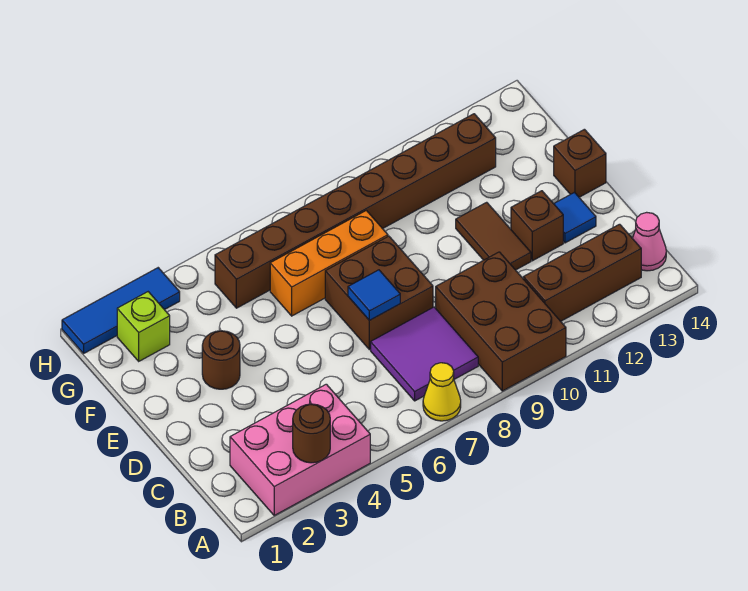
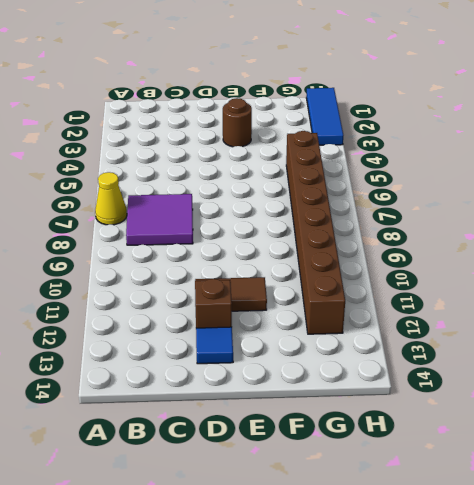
none -> pink 2x3 brick [230,384,370,515]
none -> brown 2x3 brick [436,252,566,391]
none -> brown 1x3 brick [523,224,641,321]

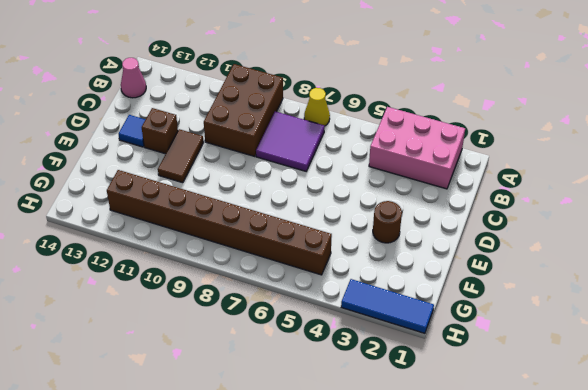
none -> brown 1x3 brick [523,224,641,321]
none -> brown 2x2 brick [325,236,433,350]
none -> brown 1x1 brick [554,129,606,197]

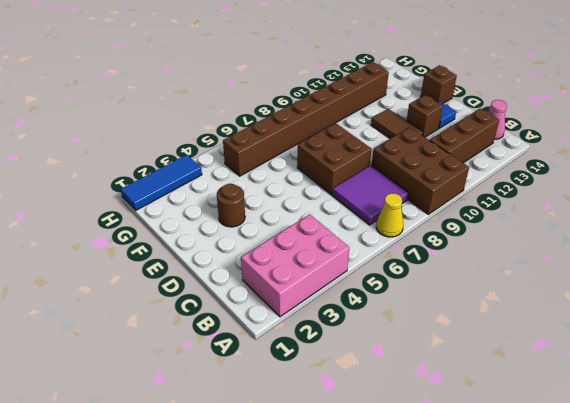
none -> orange 1x3 brick [270,210,388,316]
none -> lime 1x1 brick [117,292,170,361]
none -> brown 1x1 round brick [293,404,330,463]

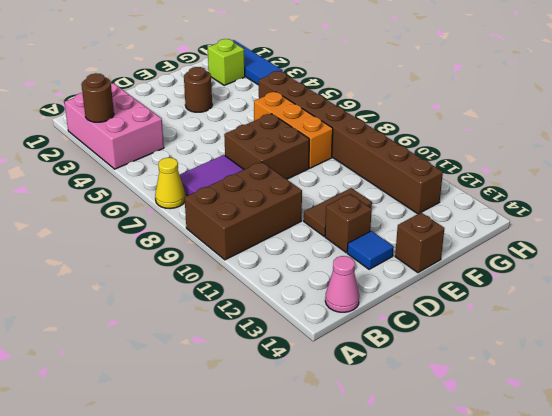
none -> brown 1x3 brick [523,224,641,321]
none -> blue 1x1 tile [348,270,400,320]

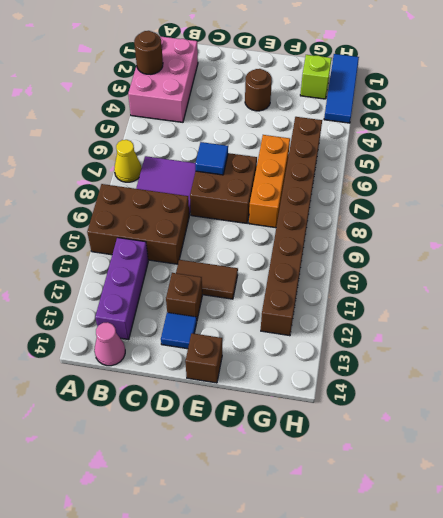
purple 1x3 brick [95,238,148,339] -> brown 1x3 brick [523,224,641,321]

